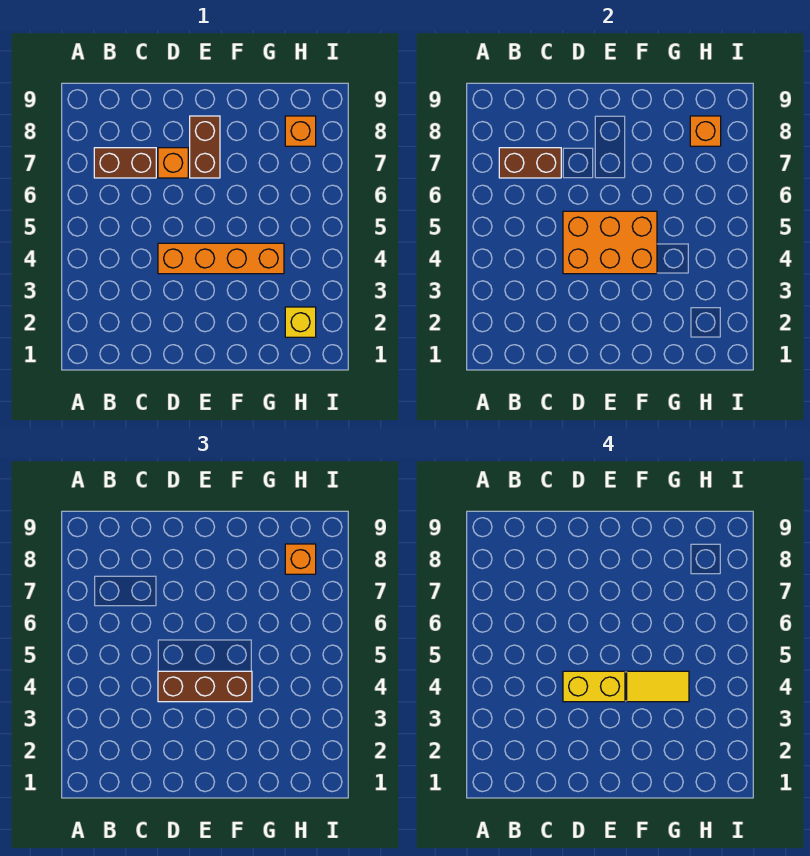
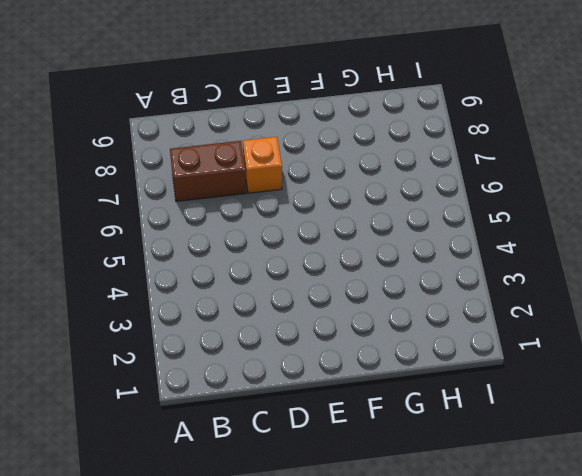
none -> orange 1x4 brick [158,243,284,274]
none -> brown 1x2 brick [190,116,220,178]
none -> yellow 1x1 brick [285,307,316,337]

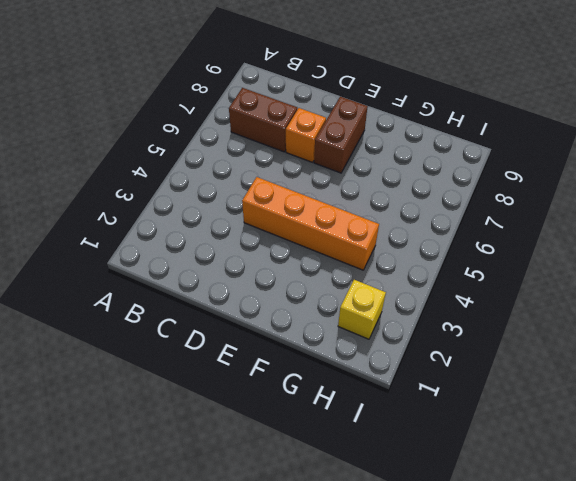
none -> orange 1x1 brick [285,116,316,146]
none -> brown 1x2 brick [499,148,561,178]
none -> orange 2x3 brick [563,211,657,274]

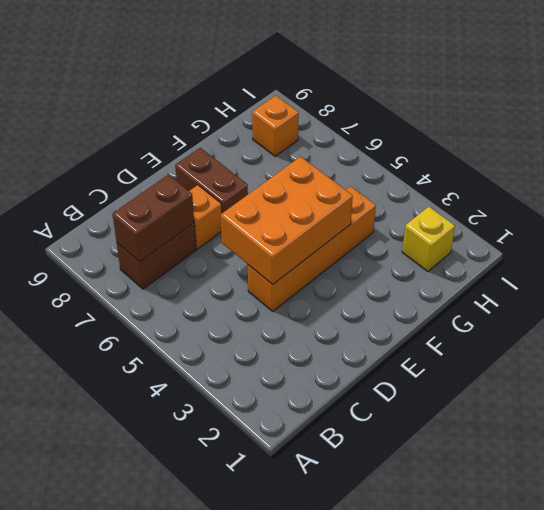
none -> orange 1x1 brick [690,116,721,146]
none -> brown 1x3 brick [158,671,252,702]
none -> orange 1x1 brick [285,544,316,574]

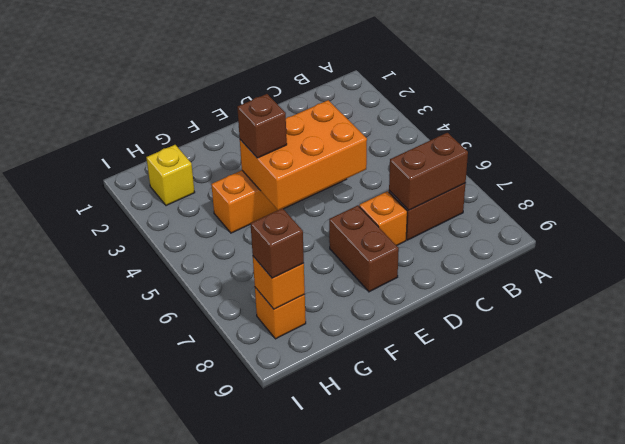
brown 1x1 brick [237,94,287,158] -> brown 1x3 brick [158,671,252,702]
brown 1x1 brick [251,208,304,278] -> orange 1x1 brick [285,544,316,574]
none -> yellow 1x2 brick [563,671,625,702]
none -> yellow 1x2 tile [627,671,689,702]

